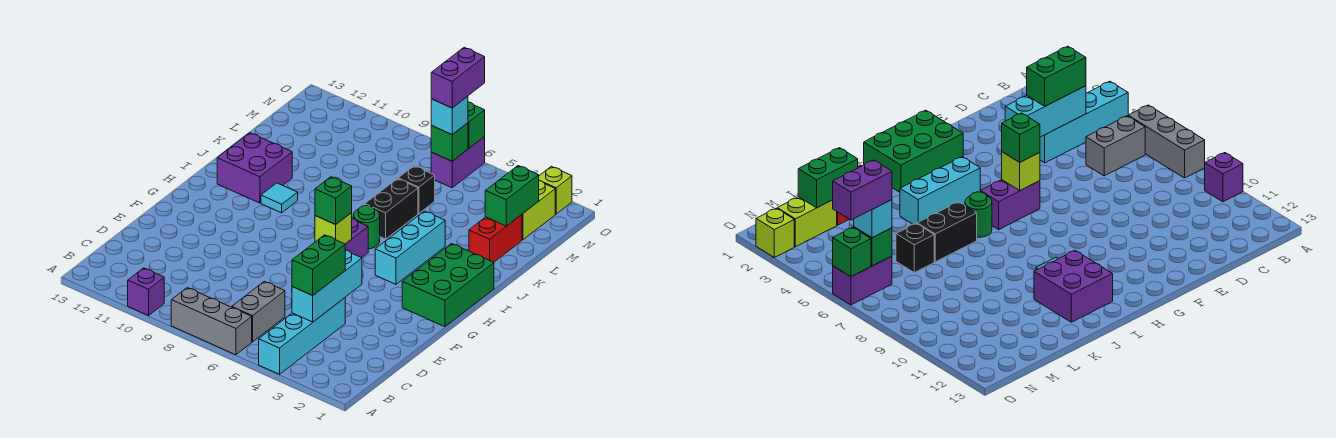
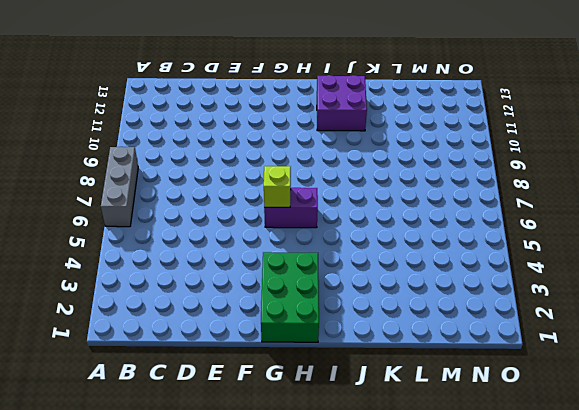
green 2x3 brick [261,252,319,342] -> green 2x3 brick turned to [402,244,494,327]
none -> cyan 1x4 brick [259,298,345,374]
none -> purple 1x1 brick [128,268,164,316]
none -> grey 1x2 brick [232,281,285,342]

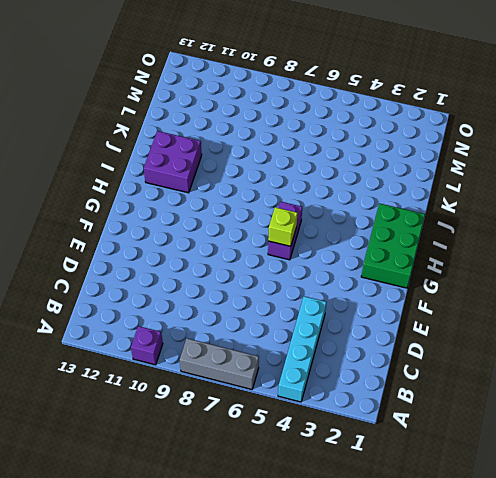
none -> grey 1x2 brick [232,281,285,342]
none -> cyan 1x3 brick [375,211,445,284]
none -> green 1x1 round brick [353,206,380,249]

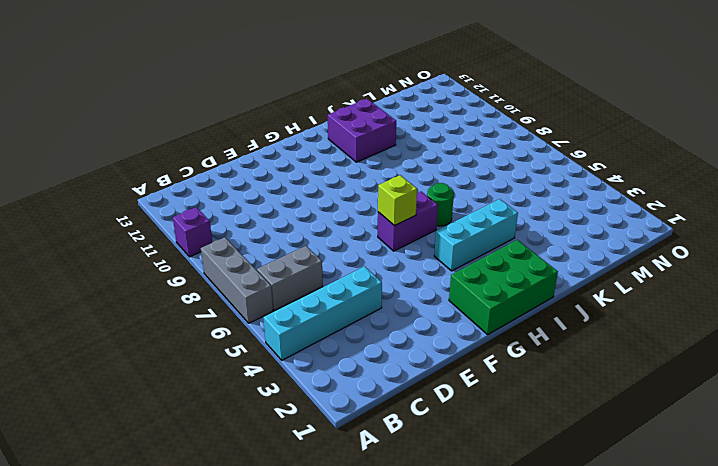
none -> cyan 1x1 tile [261,183,298,213]
none -> black 1x2 brick [365,179,418,239]
none -> red 1x2 brick [469,215,522,262]

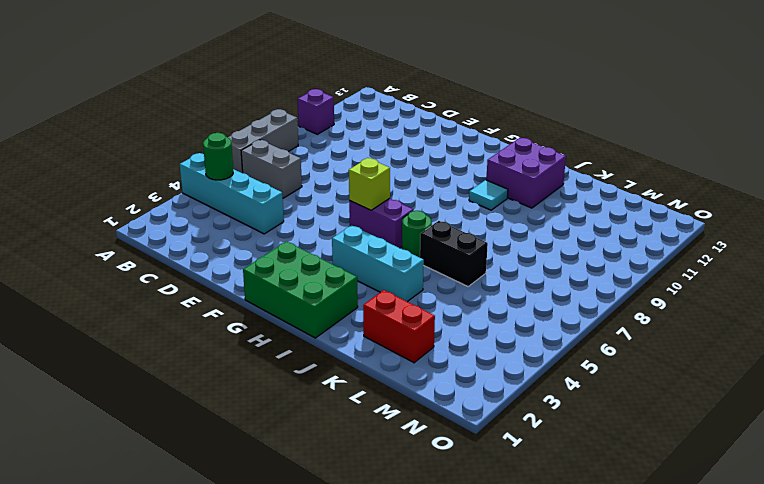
green 1x1 round brick [203,133,233,180] -> none
none -> black 1x1 brick [398,166,435,213]
none -> lime 1x2 brick [522,181,555,240]
none -> purple 1x2 brick [431,137,485,188]

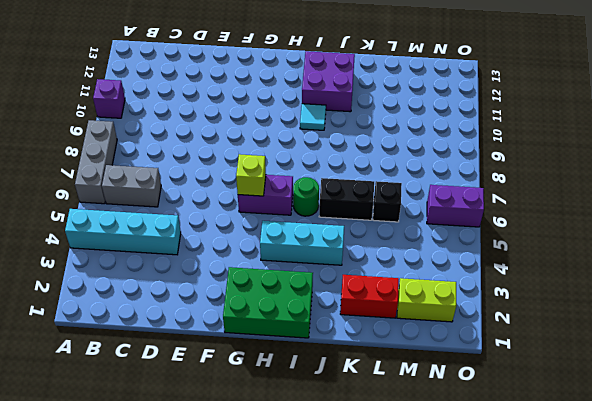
none -> lime 1x1 brick [539,166,572,214]
none -> cyan 1x3 brick [292,250,362,322]
none -> green 1x2 brick [485,166,539,226]

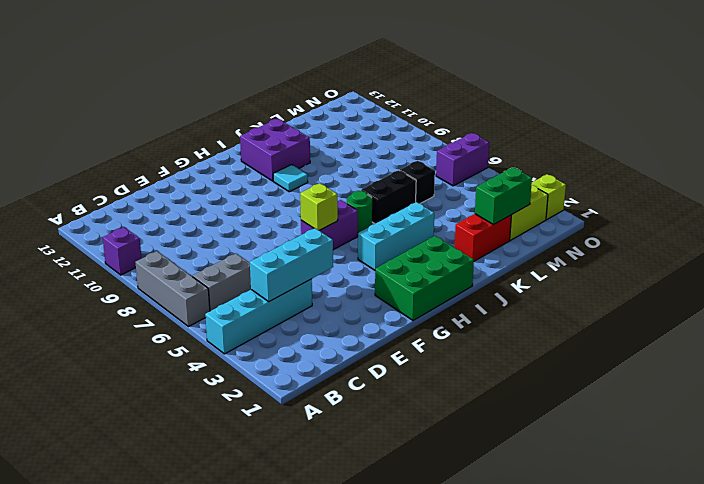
none -> green 1x1 brick [431,123,468,161]
none -> green 1x1 brick [468,102,485,148]
none -> green 1x2 brick [292,235,345,295]

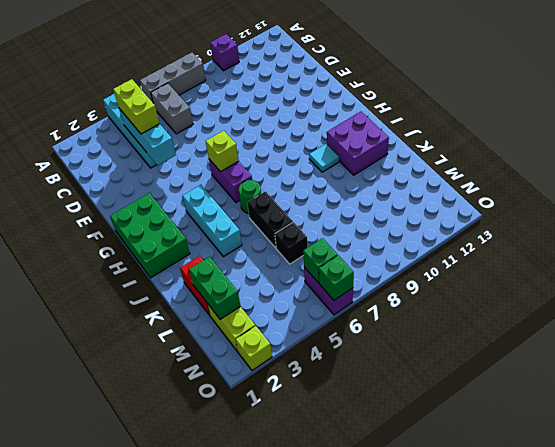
lime 1x2 brick [113,79,160,134] -> green 1x2 brick [292,235,345,295]
none -> green 1x1 brick [315,177,352,225]
none -> cyan 1x1 brick [431,96,468,135]
none -> purple 1x2 brick [431,48,485,108]

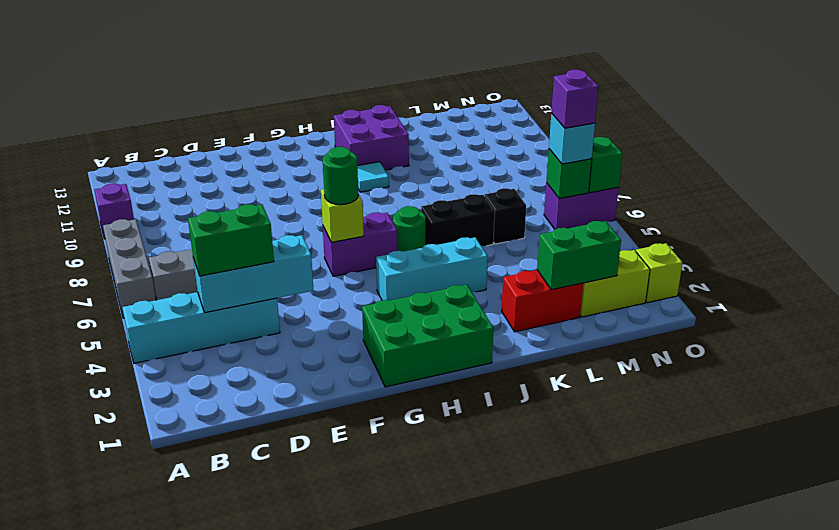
green 1x1 round brick [323,147,358,205] -> green 1x1 brick [315,177,352,225]
purple 1x1 brick [551,70,599,128] -> purple 1x2 brick [431,48,485,108]

